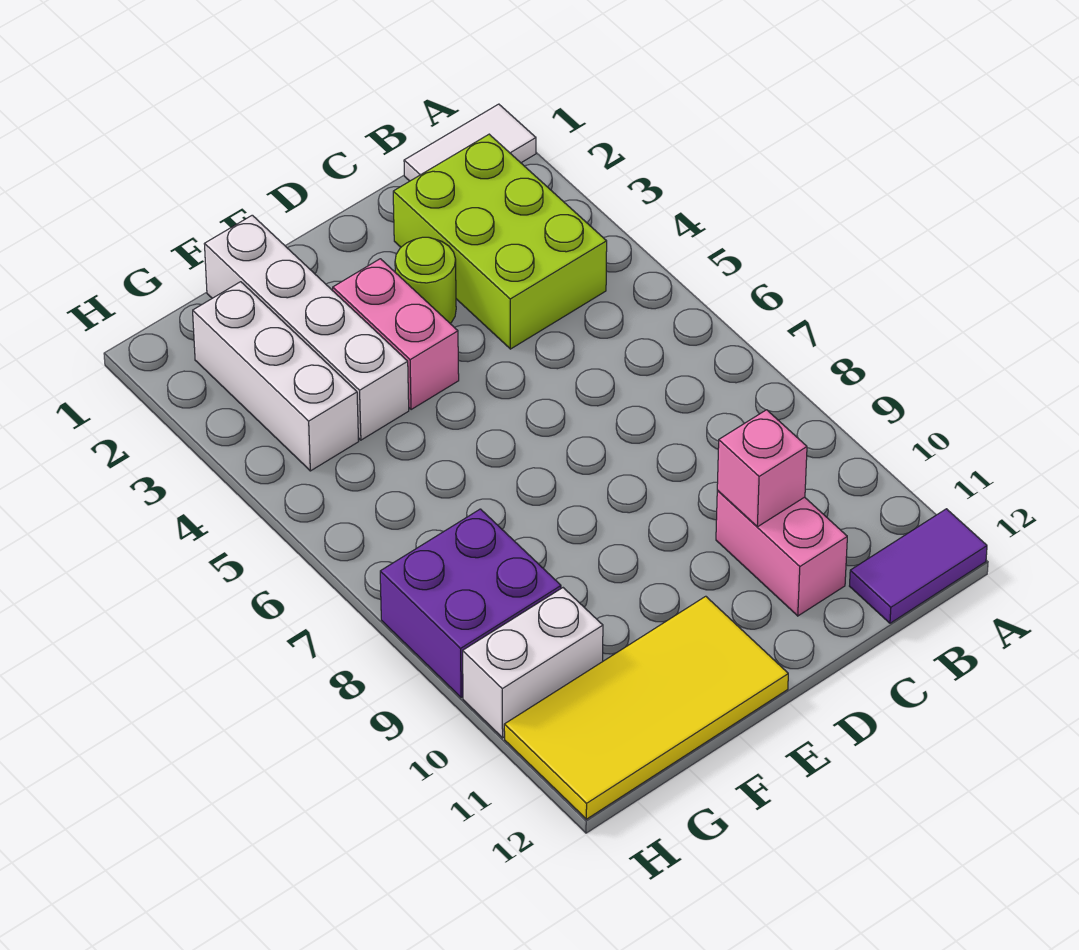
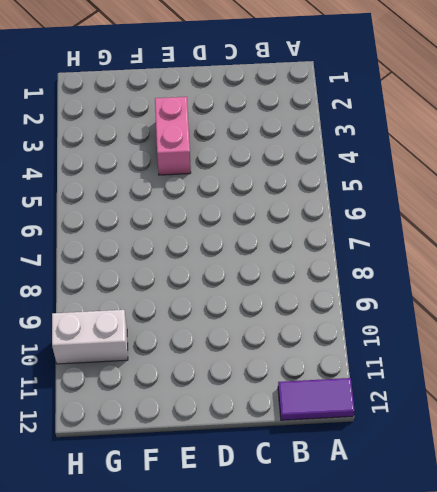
none -> white 1x2 tile [404,104,536,181]
none -> lime 2x3 brick [393,134,607,349]
none -> pink 1x2 brick [716,491,847,616]

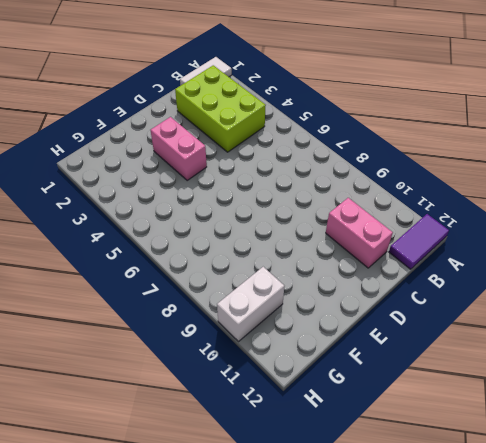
none -> lime 1x1 round brick [395,237,456,323]
none -> yellow 2x4 tile [504,596,788,819]
none -> white 1x4 brick [205,215,409,440]

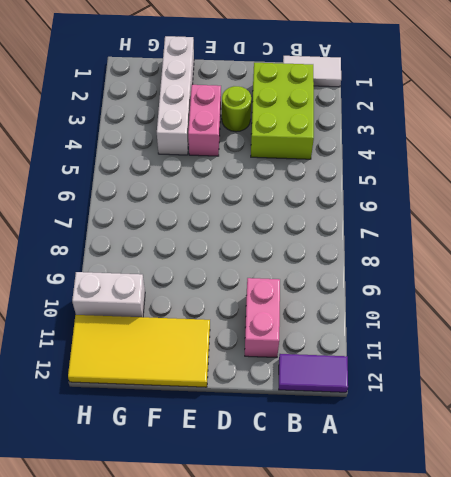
none -> white 1x3 brick [193,282,359,471]
none -> purple 2x2 brick [380,509,561,698]
none -> pink 1x1 brick [717,410,807,527]

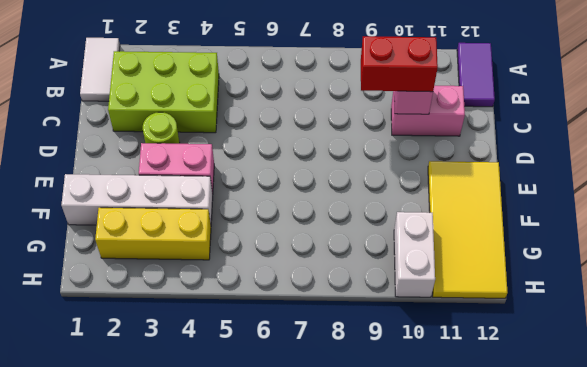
red 1x2 brick [361,36,438,92] -> none
yellow 1x3 brick [95,208,211,260] -> white 1x3 brick [193,282,359,471]
none -> purple 2x2 brick [380,509,561,698]

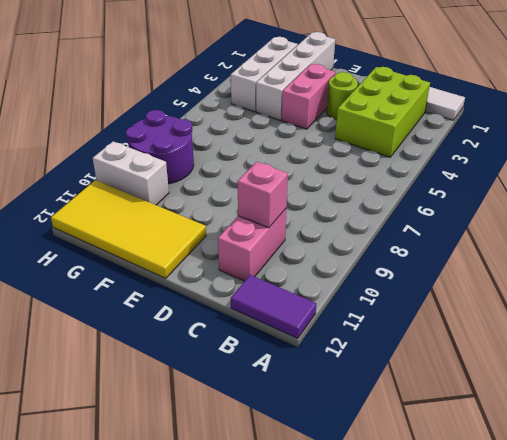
purple 2x2 round brick [126,110,194,184] -> purple 2x2 brick [380,509,561,698]

